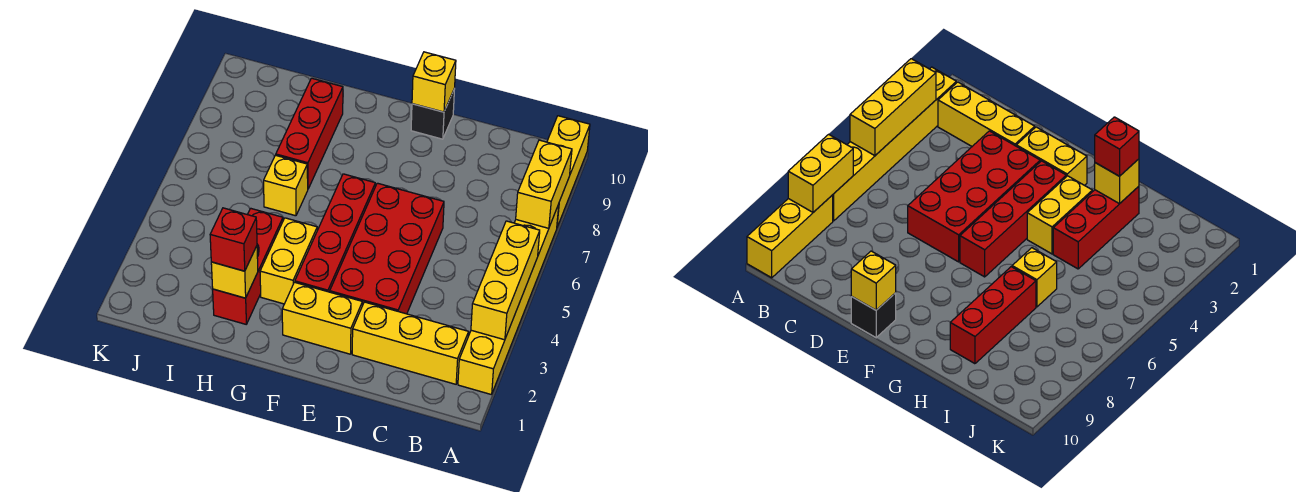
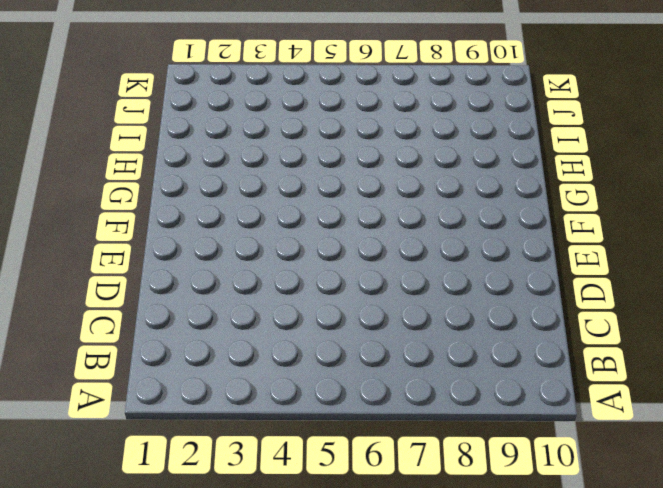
none -> yellow 1x6 brick [458,204,559,395]
none -> yellow 1x3 brick [547,116,590,227]
none -> yellow 1x3 brick [352,302,469,384]

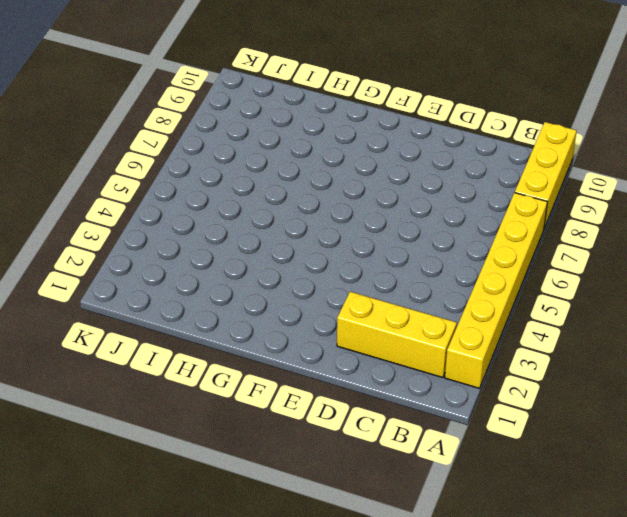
none -> red 2x4 brick [330,183,444,314]
none -> yellow 1x2 brick [282,282,362,354]
none -> black 1x1 brick [411,90,454,139]

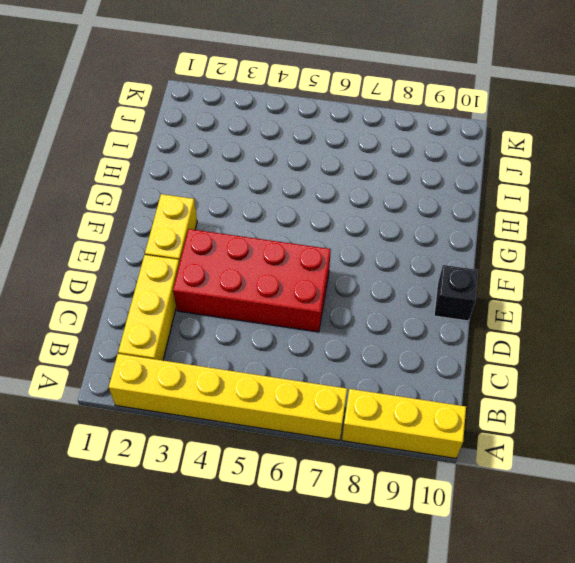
none -> red 1x4 brick [295,174,375,292]
none -> yellow 1x2 brick [260,218,317,304]
none -> red 1x3 brick [213,208,283,324]

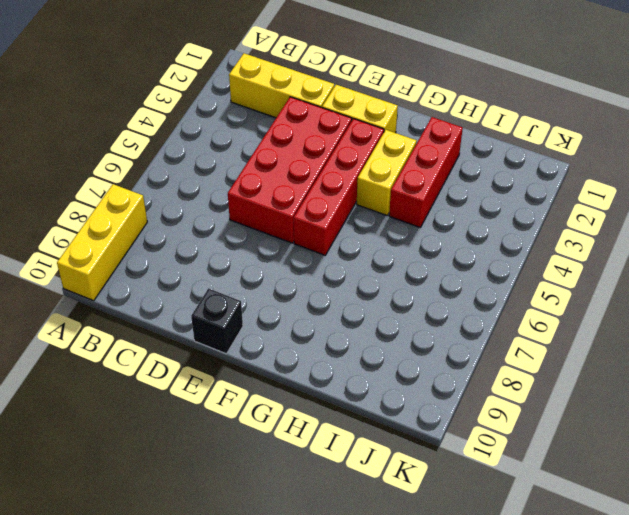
none -> yellow 1x6 brick [458,204,559,395]
none -> yellow 1x1 brick [264,155,308,216]
none -> red 1x3 brick [276,78,343,189]

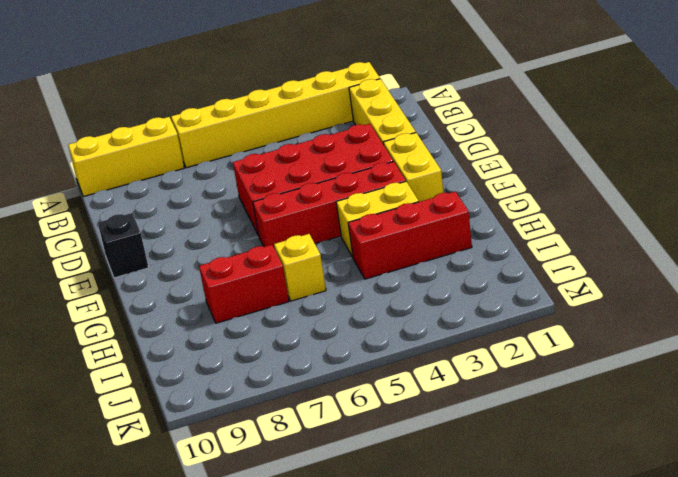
red 1x2 brick [199,245,289,323] -> red 1x3 brick [276,78,343,189]
none -> yellow 1x3 brick [471,221,540,340]
none -> yellow 1x2 brick [516,140,572,228]
none -> yellow 1x1 brick [412,52,456,112]

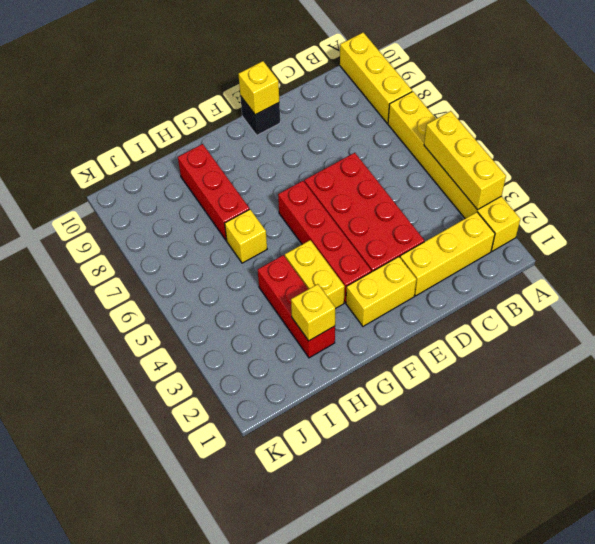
none -> yellow 1x2 brick [516,140,572,228]
none -> red 1x1 brick [210,208,257,271]

